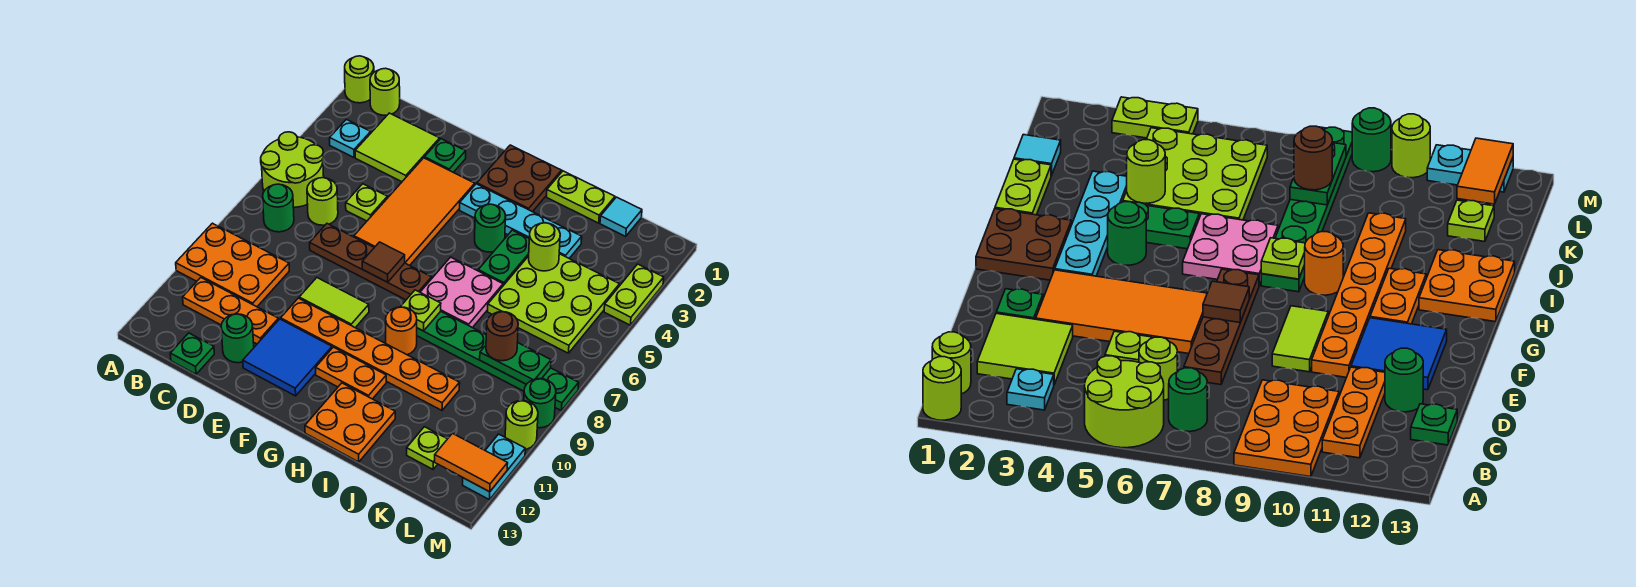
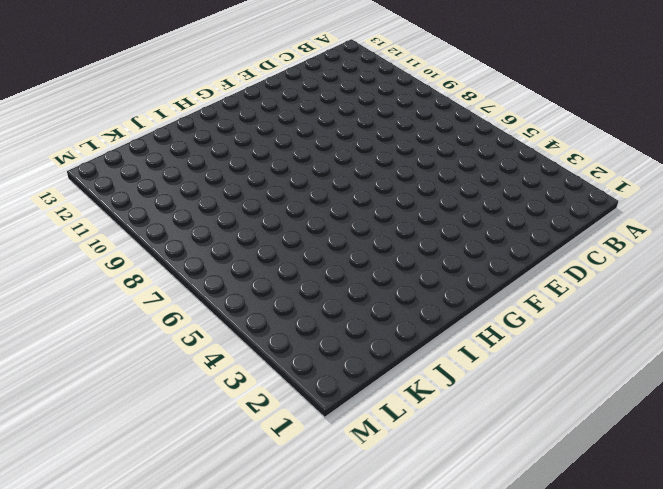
none -> lime 1x1 round brick [345,56,374,103]
none -> lime 2x2 round brick [261,132,324,207]
none -> orange 2x3 plate [176,223,289,307]
none -> lime 1x1 round brick [370,68,400,115]

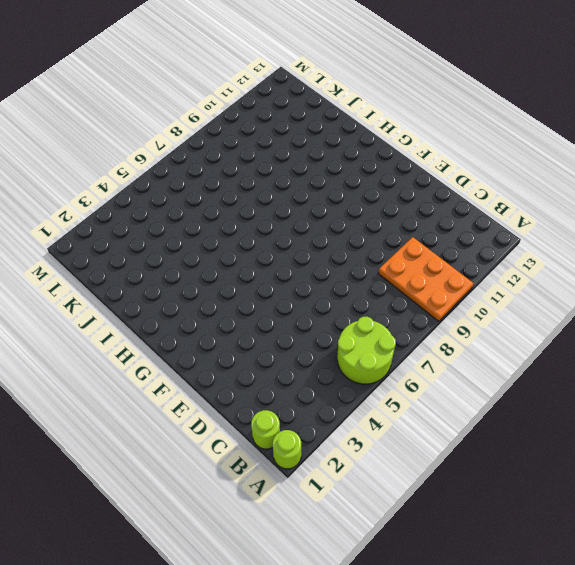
none -> cyan 1x1 plate [330,119,371,157]
none -> green 1x1 round brick [263,184,294,232]
none -> orange 1x3 plate [183,278,278,344]
none -> lime 2x2 tile [355,113,440,182]

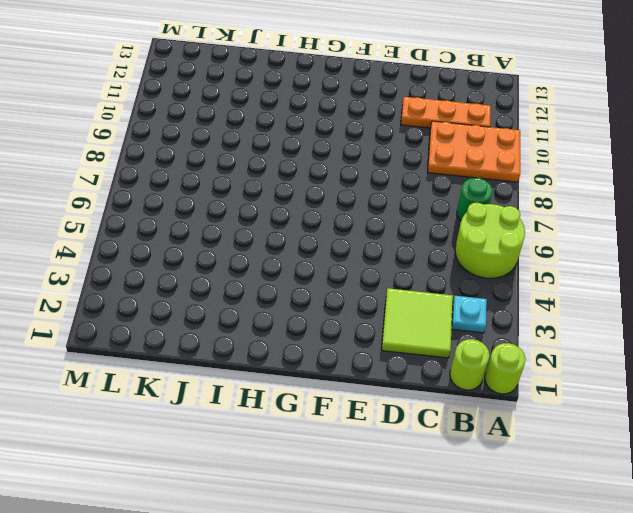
none -> lime 1x1 round brick [307,178,338,225]
none -> green 1x1 plate [170,333,214,374]
none -> lime 1x1 plate [346,184,387,221]
none -> brown 1x4 plate [310,224,432,300]

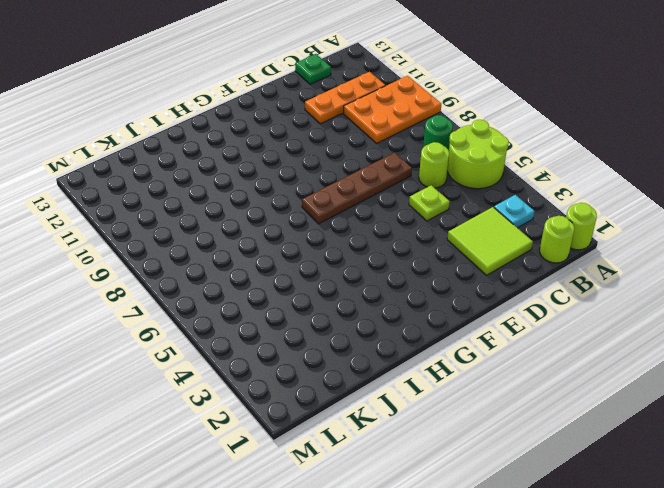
none -> green 1x1 round brick [221,314,254,363]
none -> green 1x1 plate [424,139,466,172]
none -> orange 2x4 tile [354,158,475,266]
none -> lime 1x2 tile [299,278,369,328]

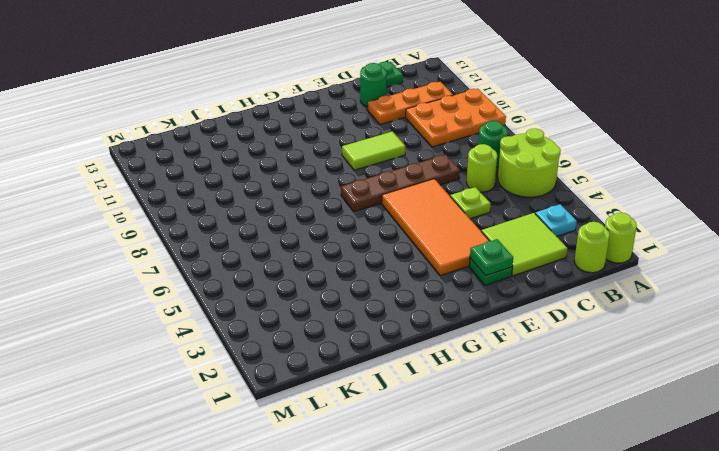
green 1x1 plate [470,239,513,276] -> none
none -> orange 1x6 plate [281,298,460,410]
none -> blue 2x2 tile [243,319,332,396]
none -> brown 2x2 plate [477,145,562,212]
none -> cyan 1x4 plate [460,184,582,258]

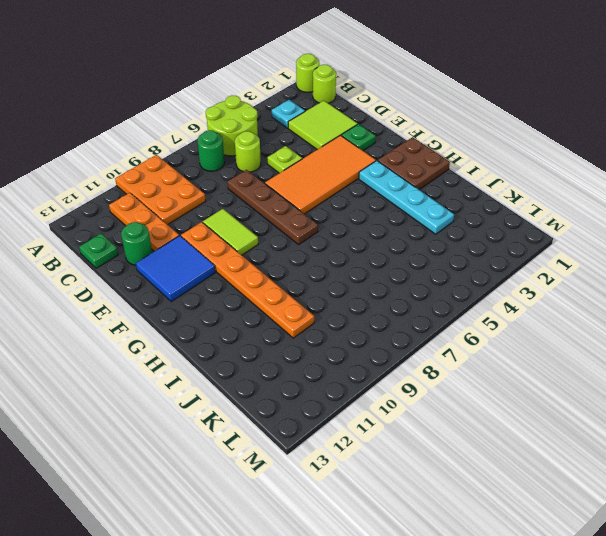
none -> orange 1x2 plate [316,347,386,399]
none -> green 1x1 round brick [475,204,506,252]
none -> pink 2x2 plate [420,257,503,328]
none -> green 1x6 plate [417,311,579,410]

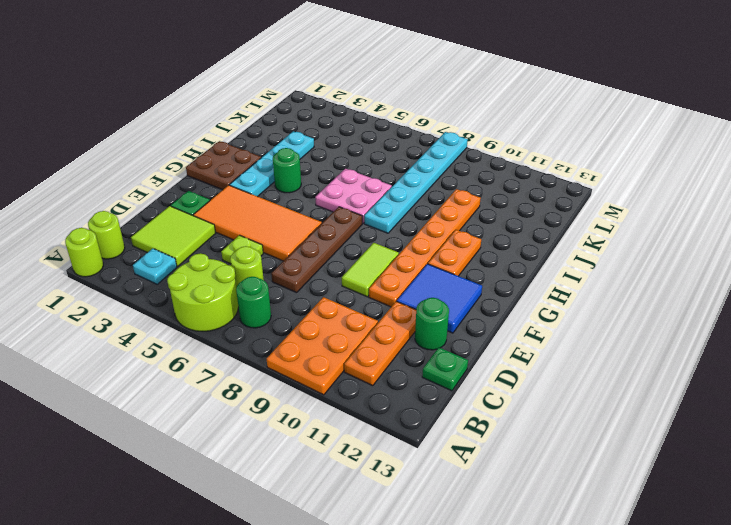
cyan 1x6 plate [364,132,468,233] -> green 1x6 plate [417,311,579,410]
none -> orange 1x1 round brick [386,307,417,355]
none -> orange 2x2 plate [305,383,395,462]
none -> lime 1x2 plate [547,171,615,223]
none -> green 1x2 plate [478,230,529,286]

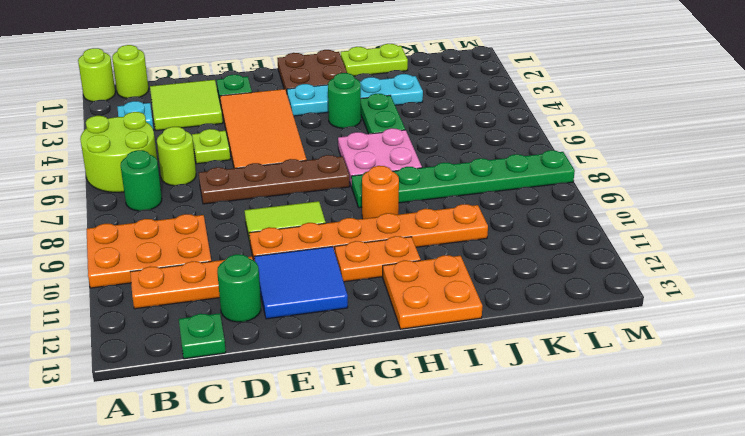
none -> lime 3x3 plate [488,254,619,353]
none -> cyan 1x1 tile [600,197,642,236]
none -> lime 1x1 plate [407,427,447,469]
none -> lime 1x2 plate [604,264,664,325]

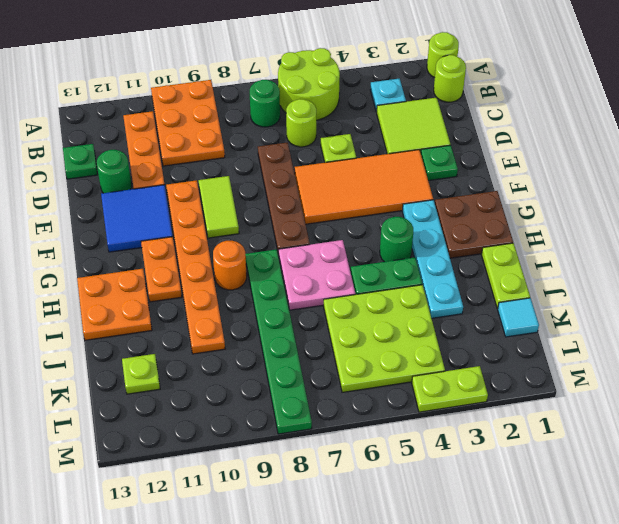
none -> green 1x1 round brick [524,379,556,428]
none -> lime 1x1 round brick [505,401,538,449]
none -> cyan 1x2 plate [463,434,525,500]
none -> brown 1x1 tile [362,242,405,282]

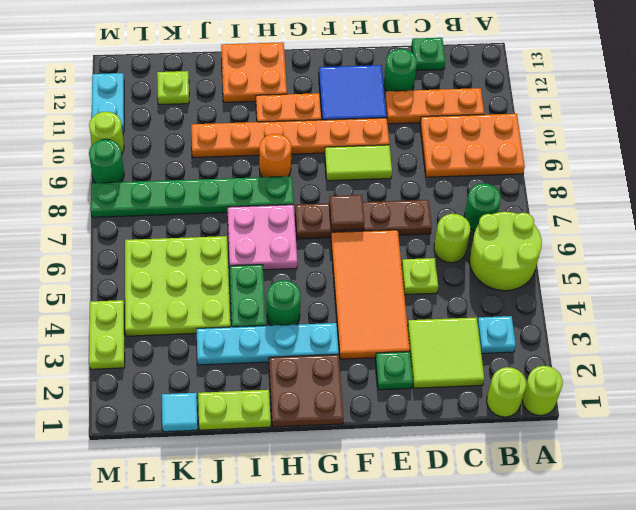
none -> lime 1x1 plate [401,290,441,331]
none -> lime 1x1 round brick [529,223,560,271]
none -> green 1x2 plate [480,342,551,384]
none -> orange 1x2 tile [435,433,508,492]

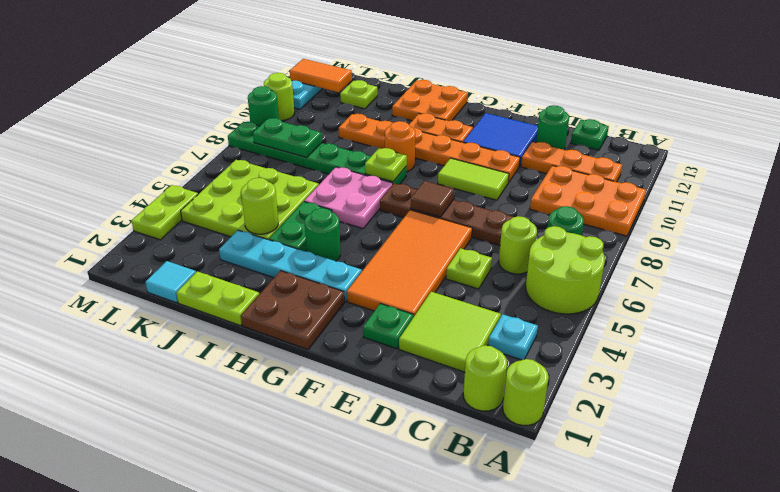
none -> brown 1x1 round brick [486,312,518,361]

